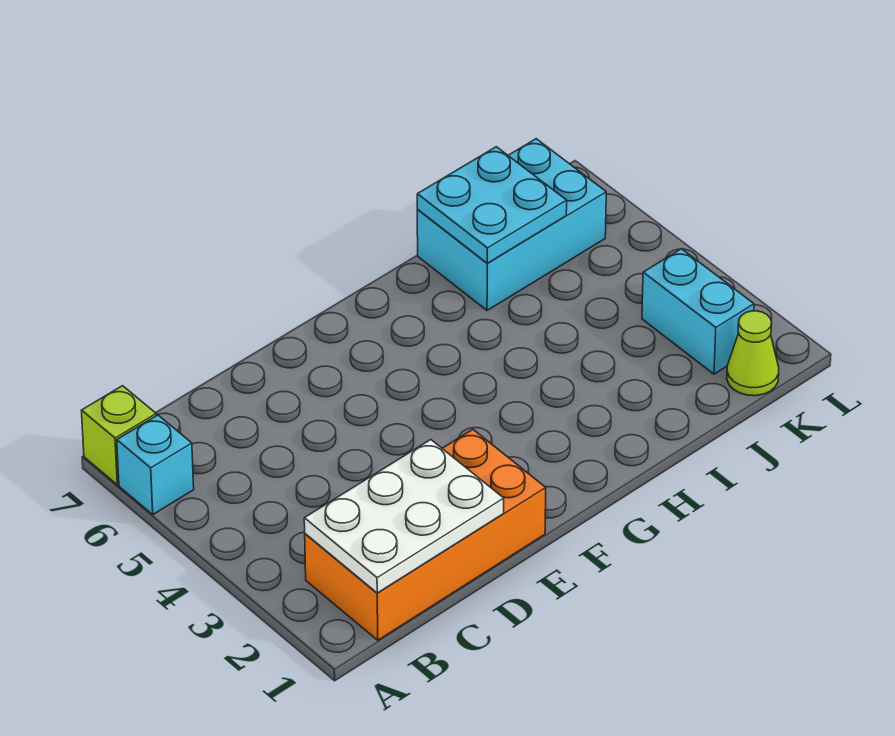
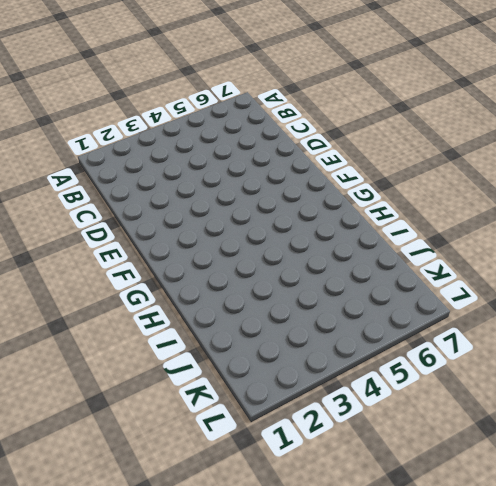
none -> cyan 1x1 brick [117,415,194,514]
none -> lime 1x1 brick [81,386,156,485]

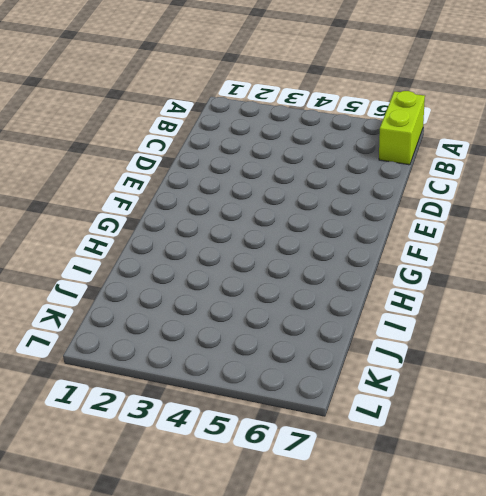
lime 1x2 brick [379,91,425,165] -> lime 1x1 brick [81,386,156,485]
none -> cyan 1x1 brick [117,415,194,514]
none -> orange 2x4 brick [305,429,546,640]

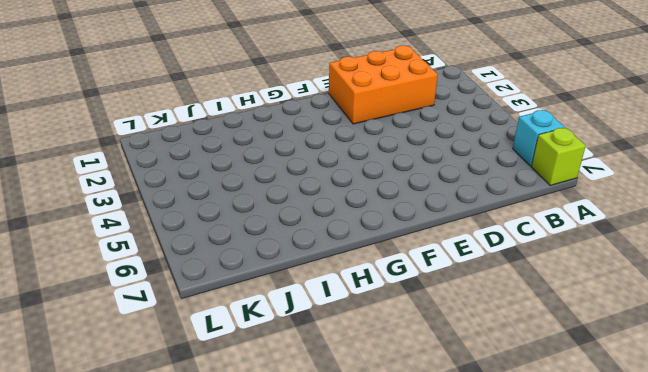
orange 2x3 brick [329,46,438,124] -> orange 2x4 brick [305,429,546,640]
none -> cyan 2x3 brick [417,139,606,310]
none -> lime 1x1 cone [727,311,779,396]

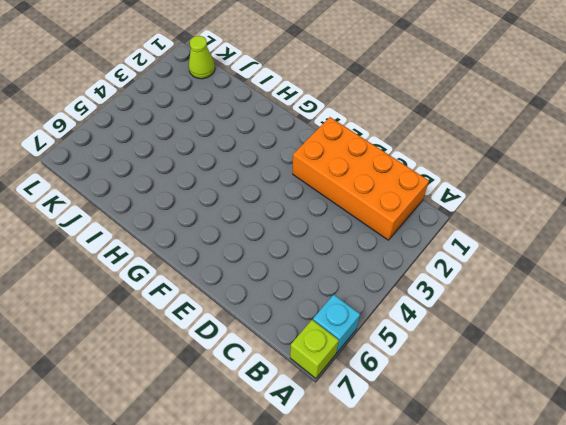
none -> cyan 2x3 brick [417,139,606,310]
none -> cyan 1x2 brick [642,249,754,374]

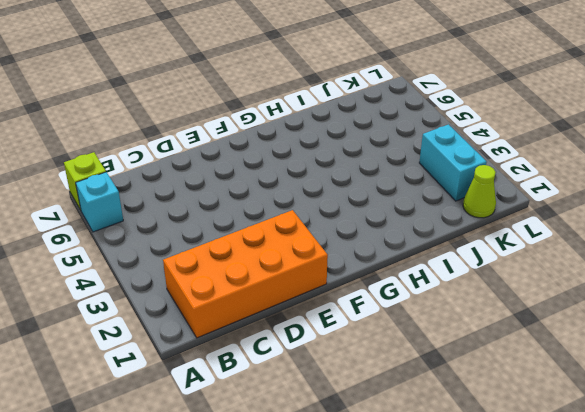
none -> cyan 2x3 brick [417,139,606,310]
none -> white 2x3 plate [304,440,504,593]

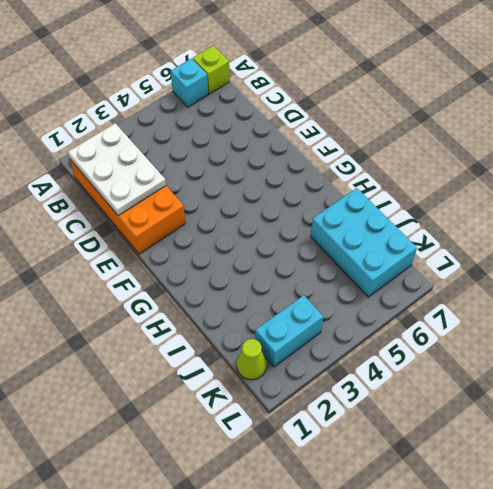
none -> cyan 2x2 plate [417,147,567,263]

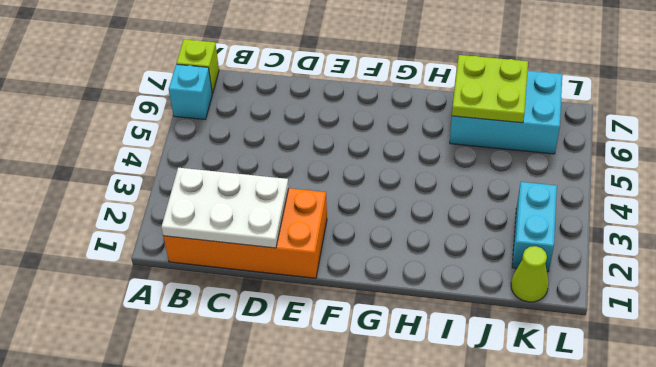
lime 2x2 plate [452,55,528,123] -> cyan 2x2 plate [417,147,567,263]

